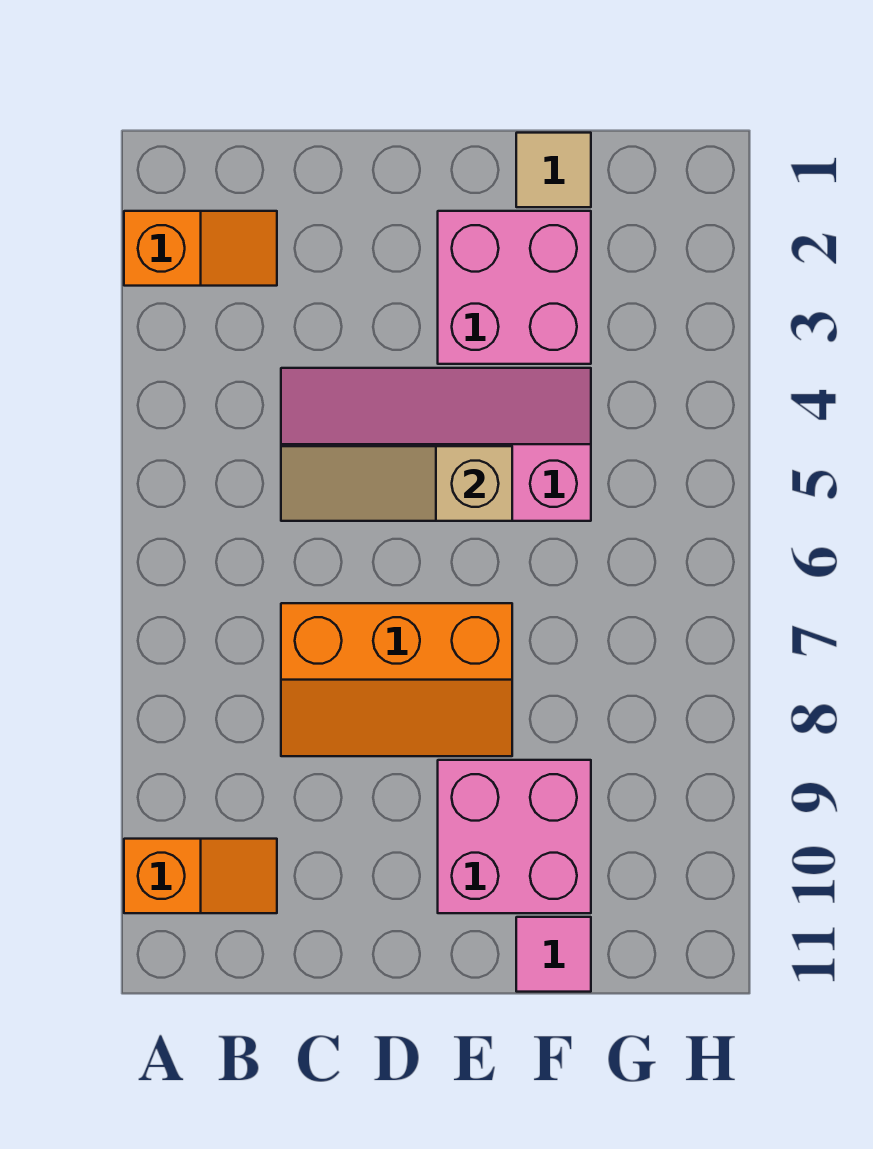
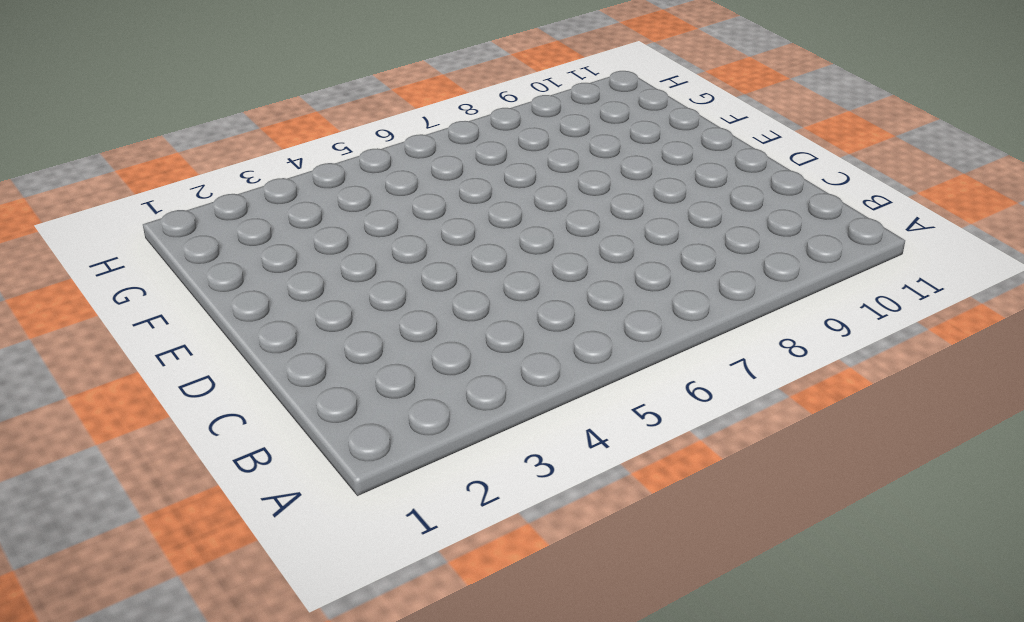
none -> orange 1x2 slope [124,211,277,286]
none -> orange 1x2 slope [124,839,277,913]

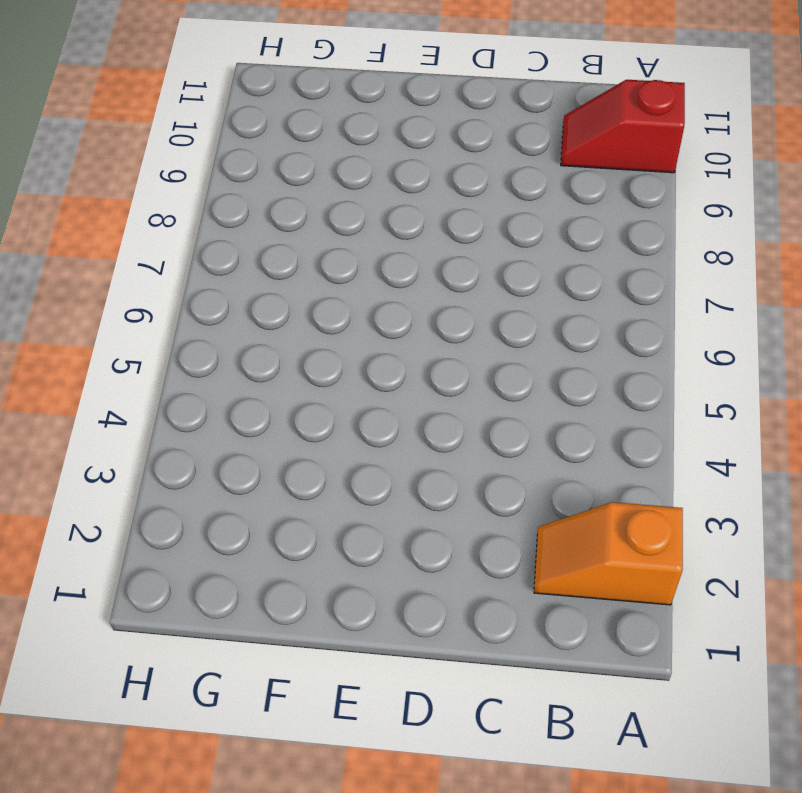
red 1x2 slope [561,80,685,173] -> orange 1x2 slope [124,839,277,913]
none -> pink 2x4 slope [281,368,591,521]
none -> orange 2x3 slope [281,603,512,756]

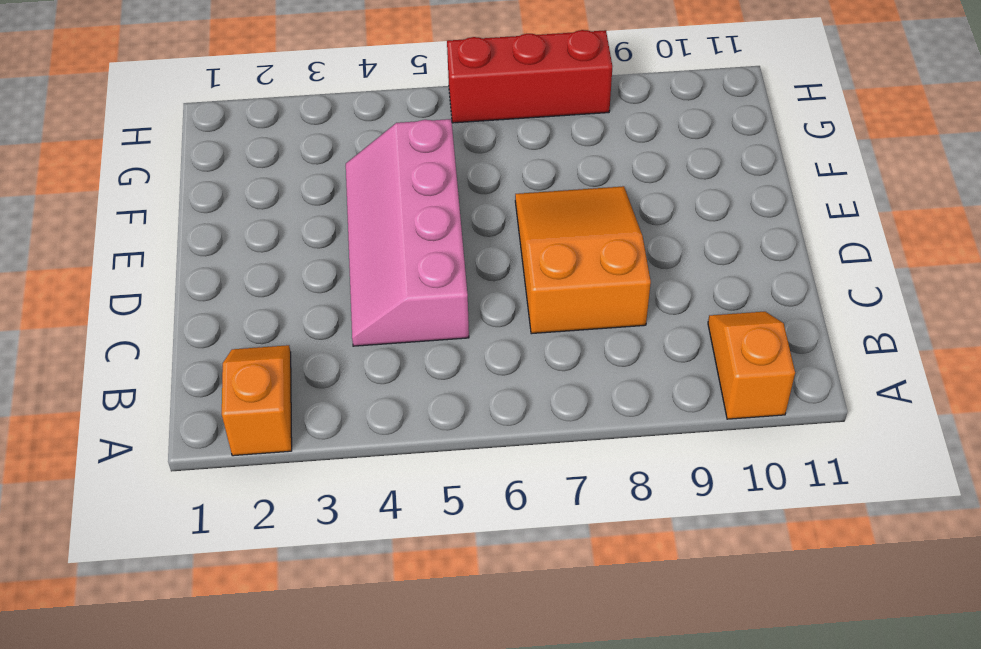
orange 2x3 slope [515,186,651,334] -> orange 2x3 slope turned to [281,603,512,756]
red 1x3 brick [447,30,612,123] -> none
none -> pink 2x2 brick [438,211,591,364]
none -> pink 2x2 brick [438,760,591,913]

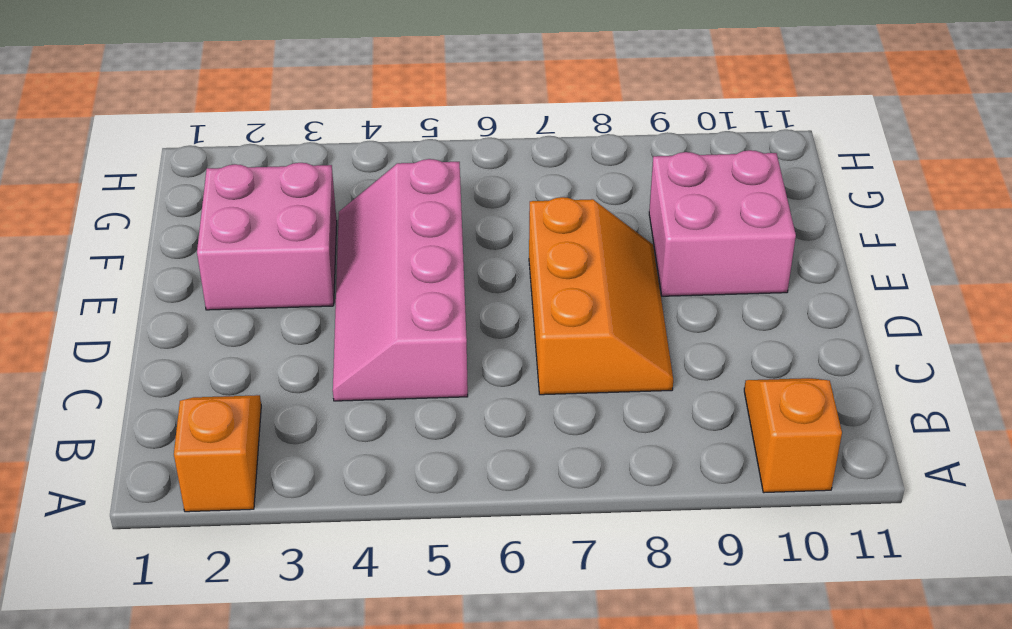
none -> tan 1x1 tile [516,133,591,207]
none -> pink 1x1 tile [516,917,591,992]

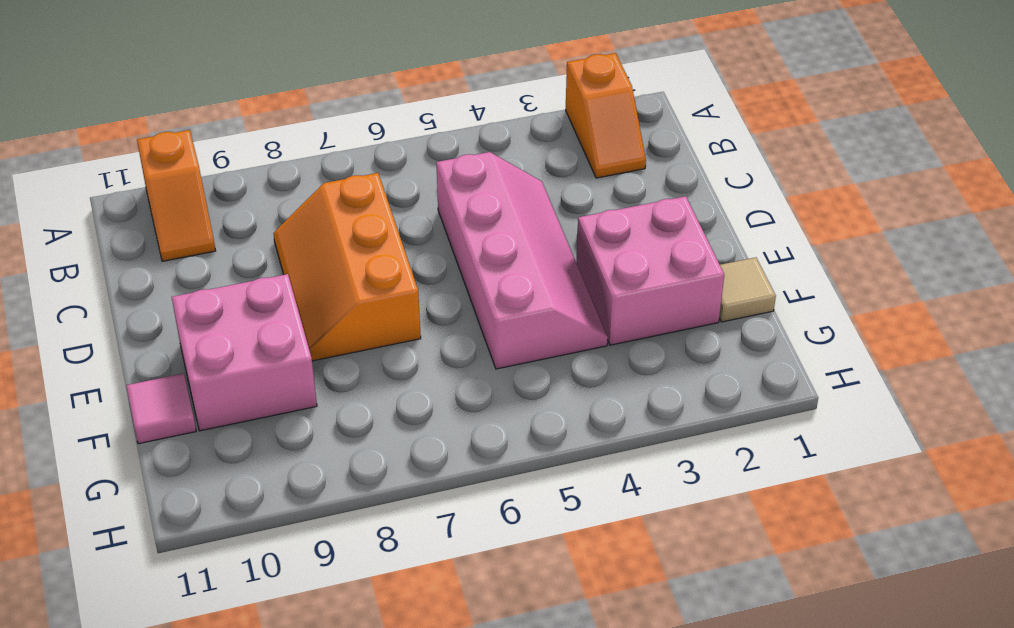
none -> tan 1x3 slope [281,446,512,521]

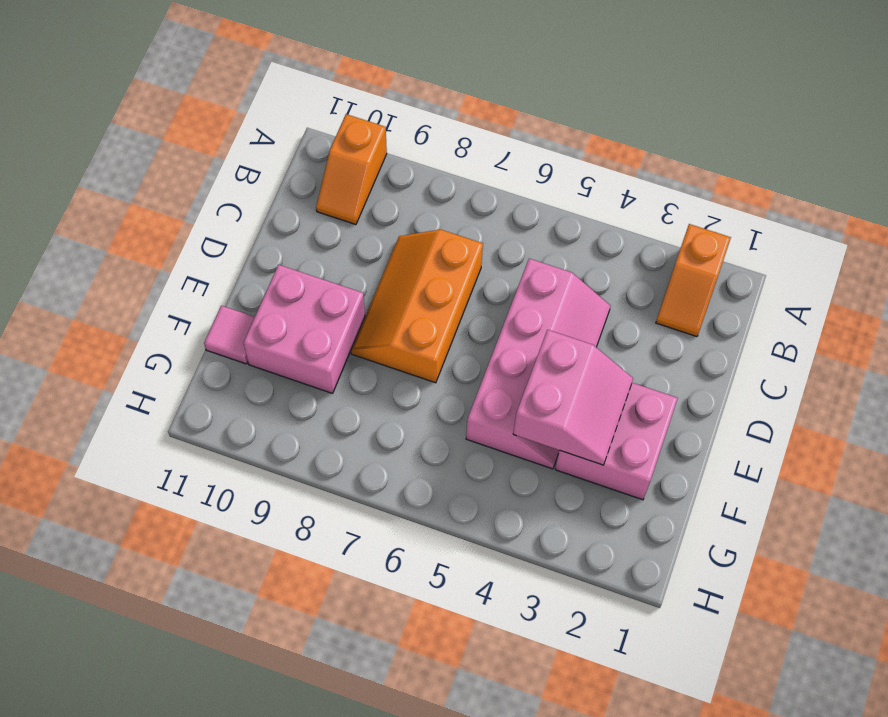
pink 2x2 slope [513,330,633,465] -> none
none -> tan 1x1 tile [516,133,591,207]
none -> tan 1x3 slope [281,446,512,521]

